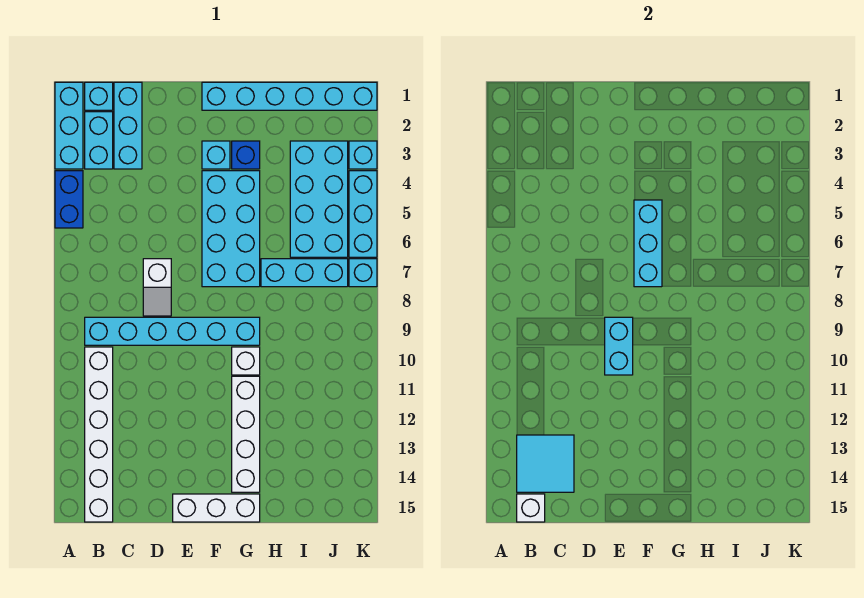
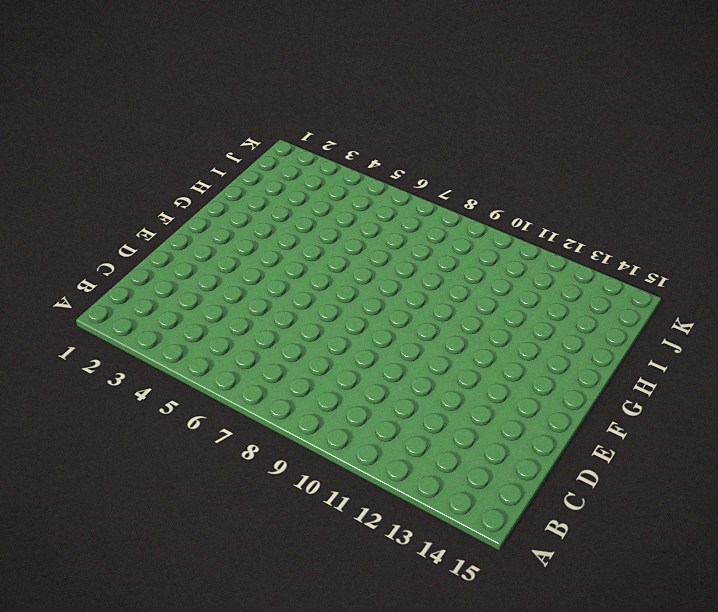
none -> cyan 1x3 brick [55,82,83,169]
none -> blue 1x2 brick [55,171,83,228]
none -> cyan 1x1 brick [85,82,113,110]

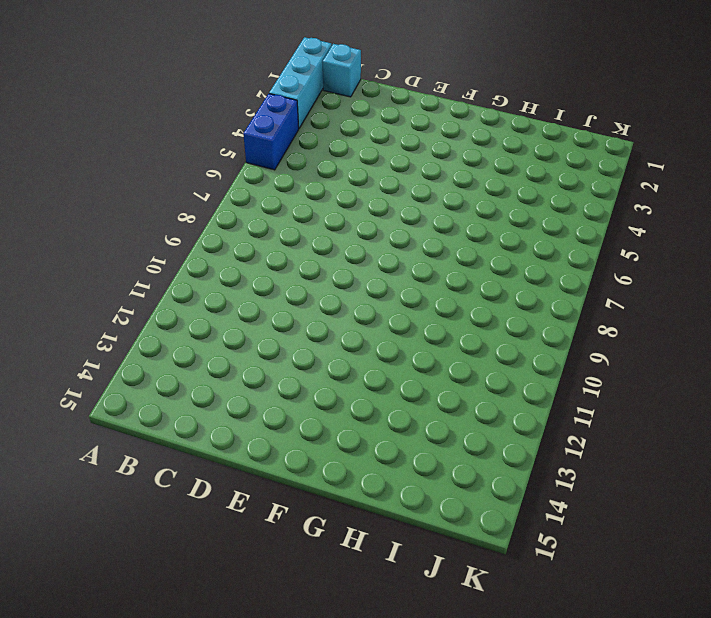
none -> cyan 1x2 brick [85,112,113,169]
none -> cyan 1x6 brick [85,317,260,345]
none -> white 1x6 brick [85,347,113,522]

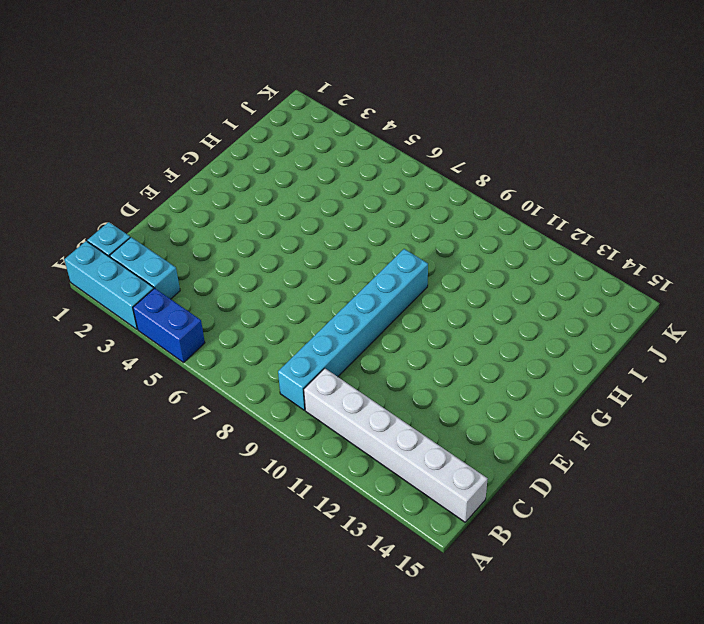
none -> cyan 1x3 brick [114,82,142,169]
none -> white 1x2 slope [143,259,171,316]
none -> white 1x3 brick [173,494,260,522]

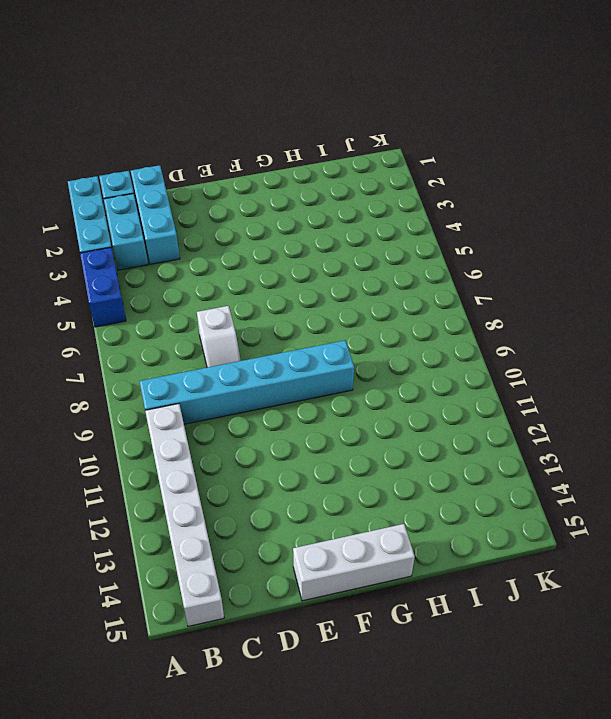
none -> cyan 1x6 brick [202,82,377,110]
none -> cyan 1x1 brick [202,141,230,169]
none -> cyan 2x4 brick [202,171,260,287]

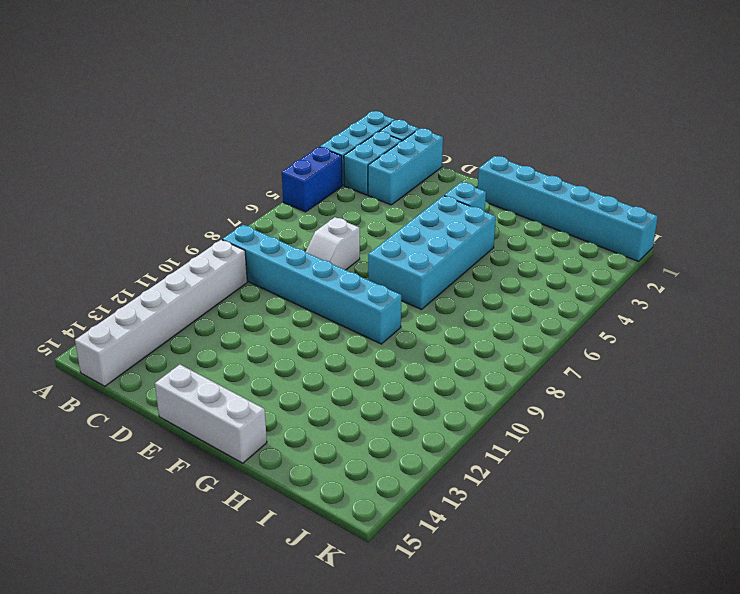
none -> blue 1x1 brick [232,141,260,169]
none -> white 1x1 brick [232,347,260,375]
none -> white 1x4 brick [232,376,260,492]

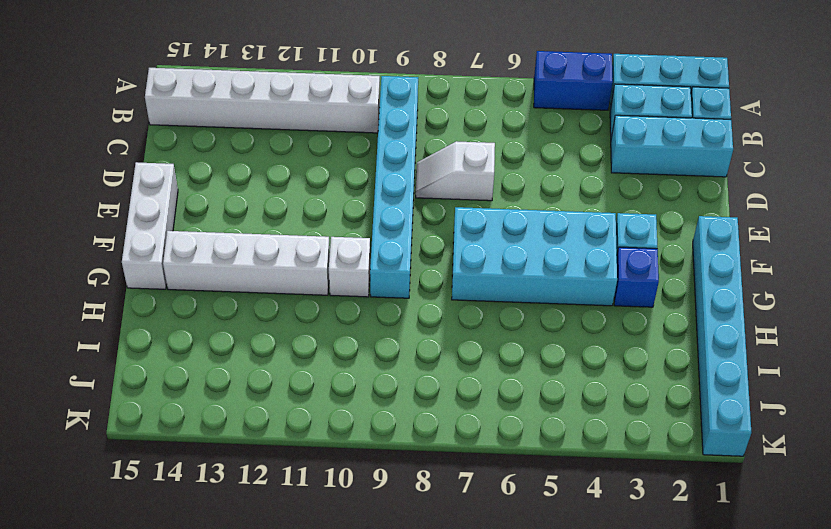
none -> cyan 1x3 brick [261,259,348,287]
none -> cyan 2x4 brick [290,141,348,257]
none -> cyan 1x1 brick [349,141,377,169]

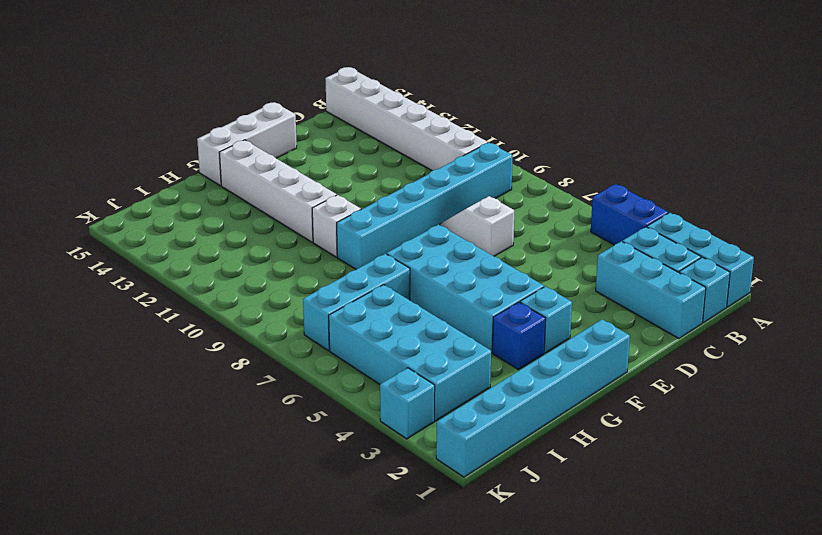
none -> cyan 1x3 brick [349,171,377,257]
none -> cyan 1x1 brick [349,259,377,287]
none -> cyan 2x2 tile [517,435,574,492]

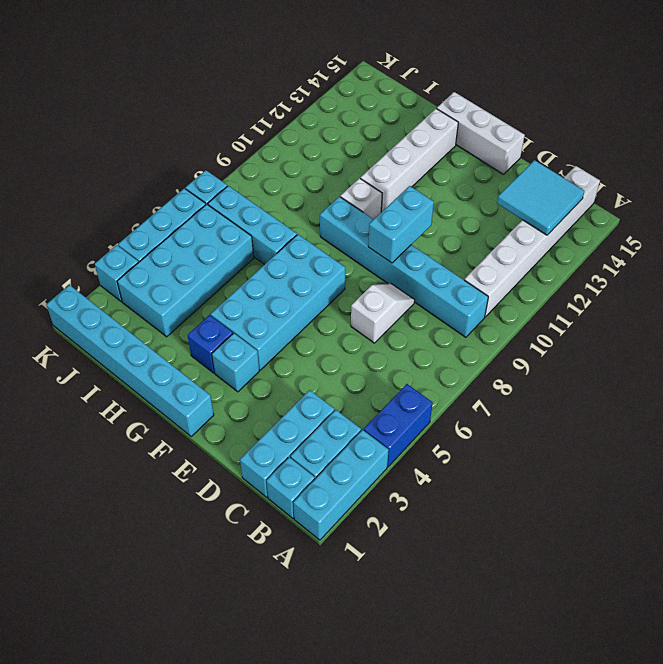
none -> white 1x1 brick [517,494,545,522]
none -> cyan 1x3 brick [634,200,662,287]

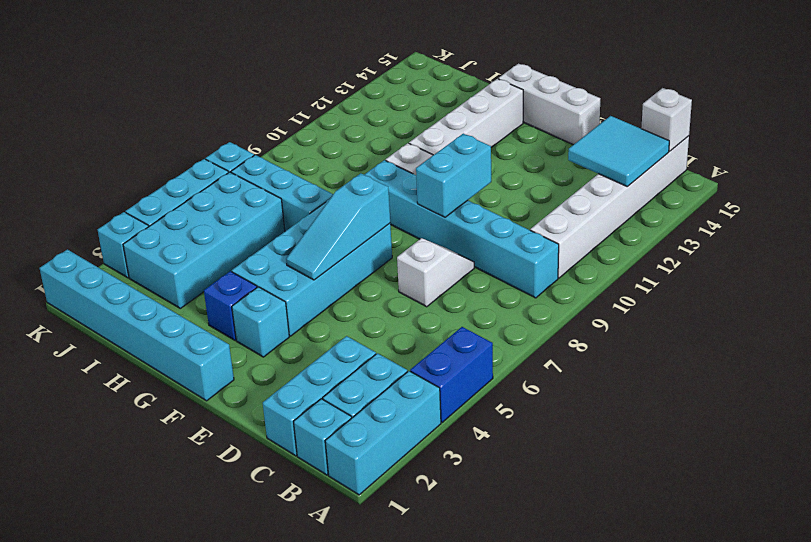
cyan 1x3 slope [286,173,390,280] -> cyan 1x3 brick [634,200,662,287]

